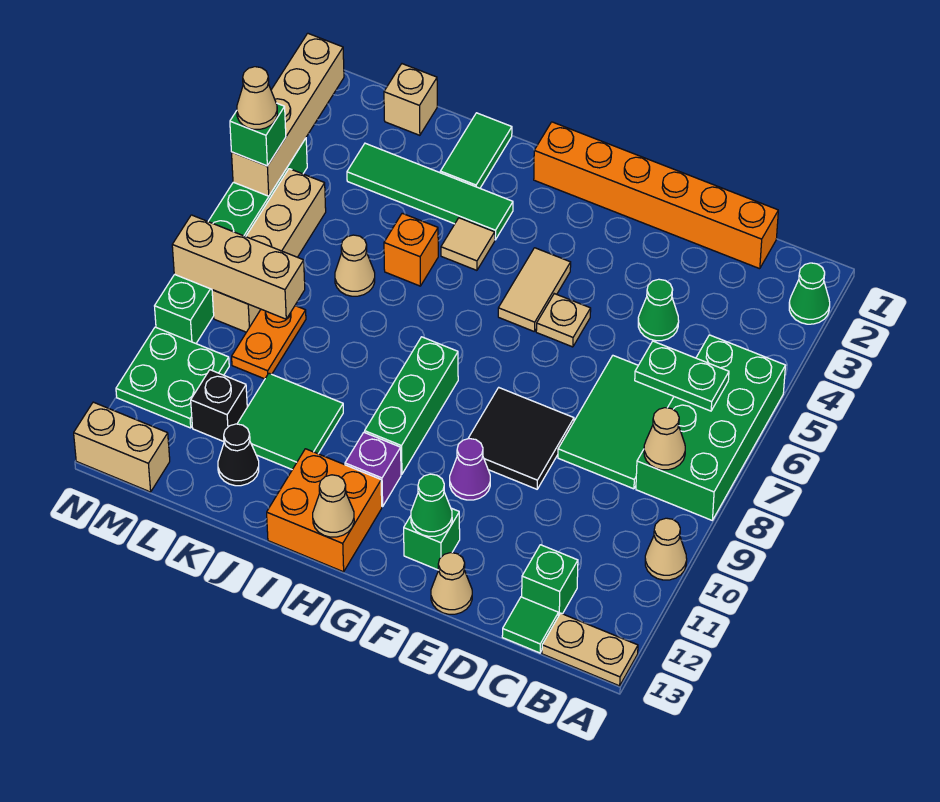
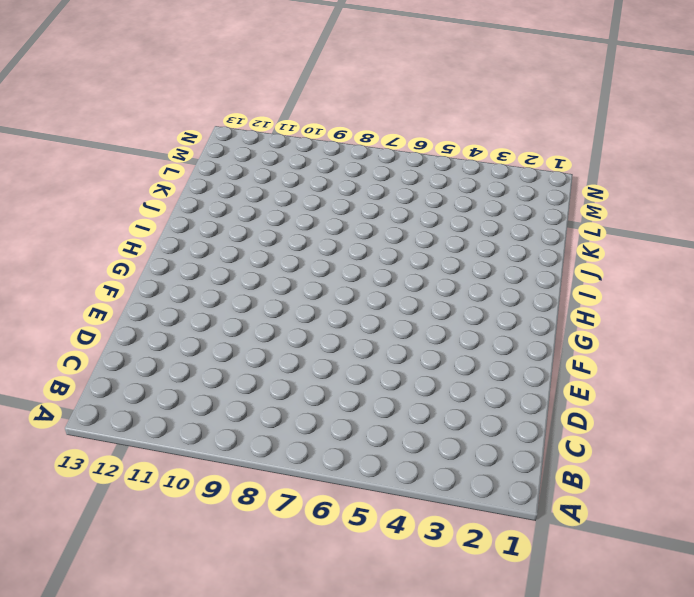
none -> green 1x1 cone [789,263,830,324]
none -> green 2x4 brick [636,335,785,520]
none -> tan 1x1 cone [645,518,687,580]
none -> tan 1x2 plate [542,613,638,686]

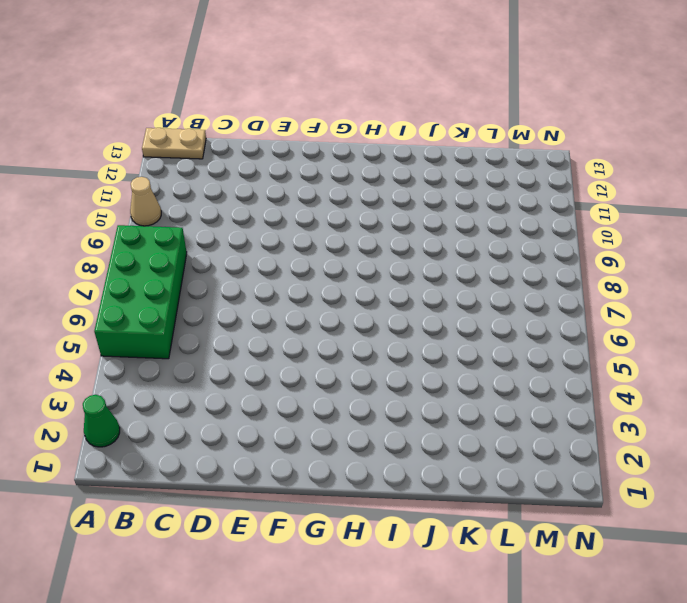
none -> orange 1x6 brick [534,122,778,269]
none -> green 2x3 tile [558,356,674,489]
none -> green 1x1 brick [522,545,578,616]
none -> green 1x1 tile [502,597,558,653]

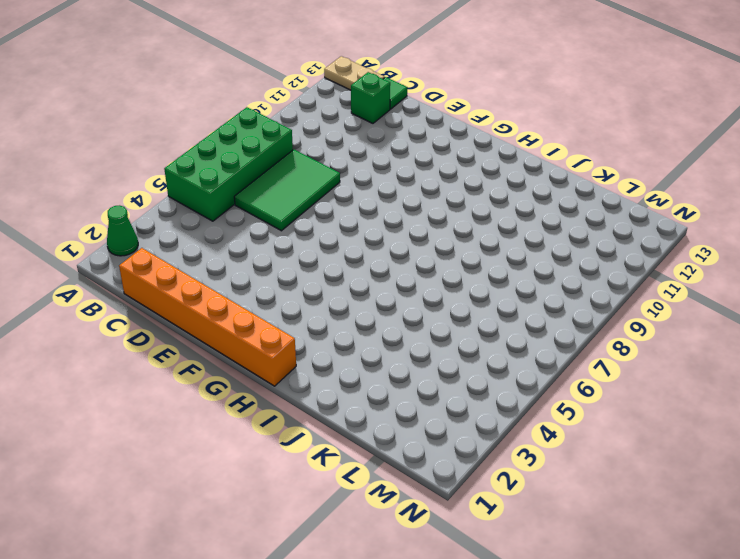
none -> tan 1x1 cone [645,518,687,580]
none -> green 1x1 cone [638,279,679,341]
none -> black 2x2 tile [468,388,574,489]
none -> tan 1x1 cone [431,553,472,614]

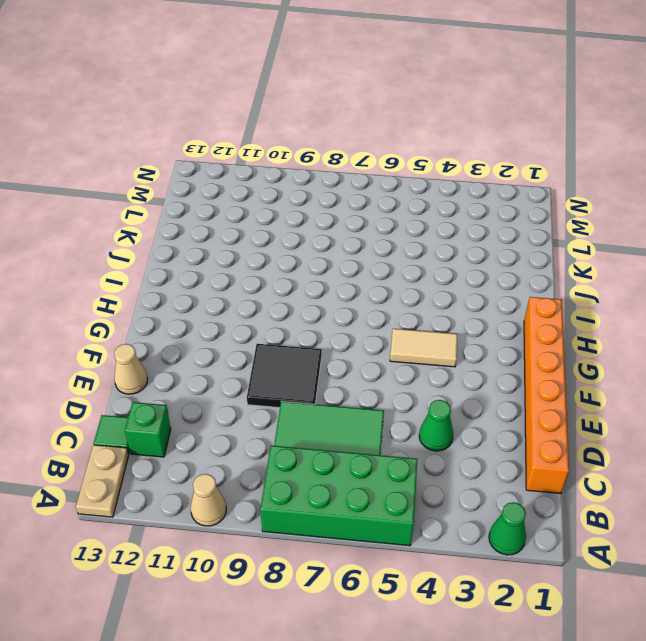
none -> tan 1x1 plate [536,294,591,347]
none -> purple 1x1 cone [450,439,490,500]
none -> green 1x1 brick [404,508,460,570]
none -> green 1x3 brick [365,337,458,474]

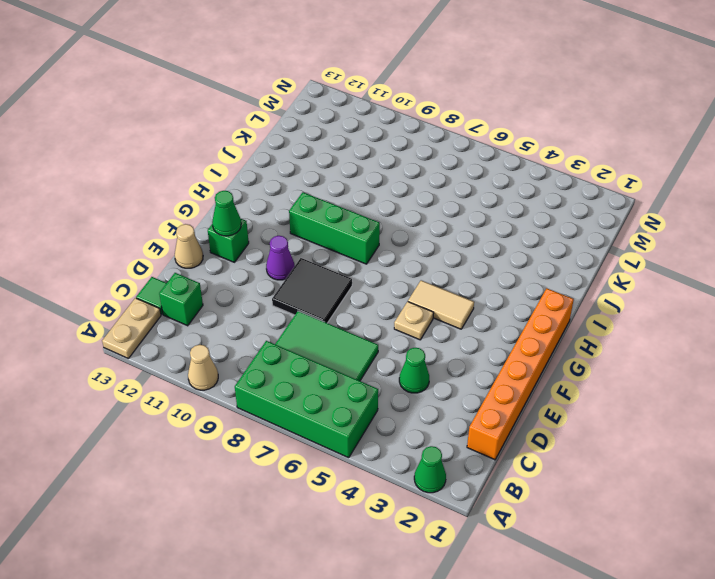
none -> purple 1x1 brick [345,432,401,507]
none -> orange 2x2 brick [267,449,382,572]
none -> green 1x4 tile [347,143,513,240]
none -> tan 1x1 tile [441,218,495,270]

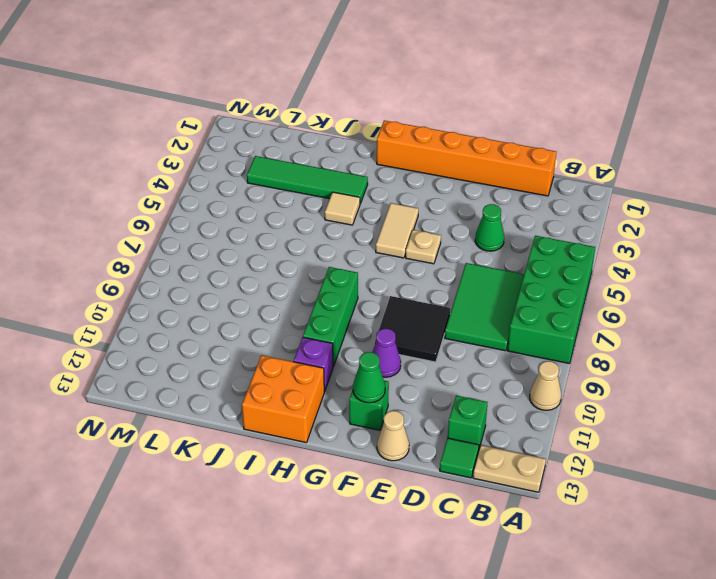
none -> green 1x1 cone [789,263,830,324]
none -> green 1x2 tile [440,113,512,188]
none -> orange 1x1 brick [384,213,438,286]
none -> green 2x2 tile [237,373,343,470]

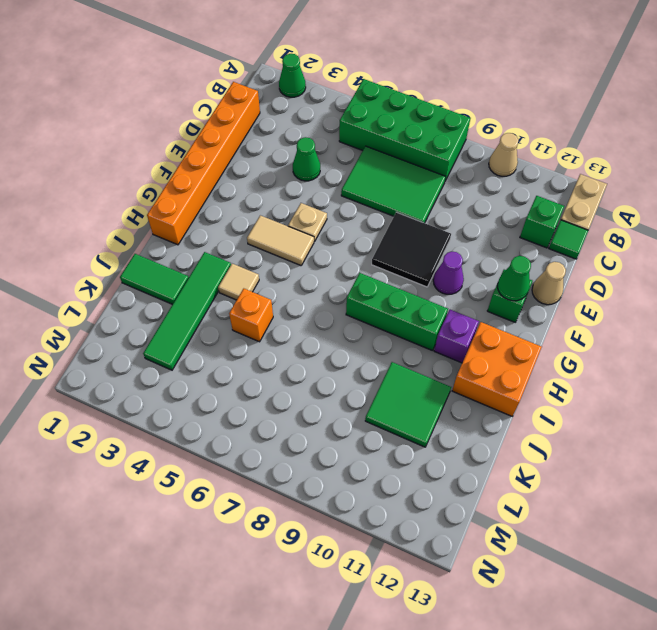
none -> tan 1x1 cone [335,235,375,296]
none -> black 1x1 cone [218,424,259,486]
none -> tan 1x1 brick [384,64,437,135]
none -> orange 1x2 plate [232,306,306,379]

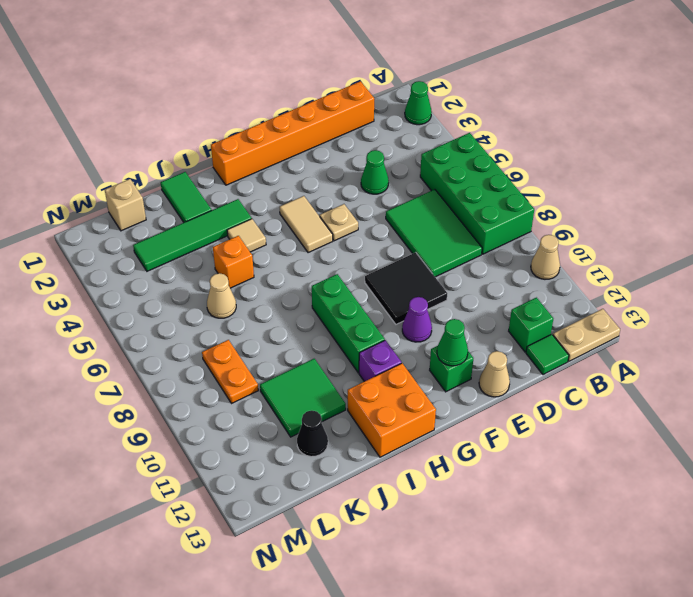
none -> black 1x1 brick [191,370,247,442]
none -> tan 1x4 brick [212,169,326,332]
none -> green 2x2 plate [116,327,229,428]
none -> tan 1x2 brick [74,402,170,492]

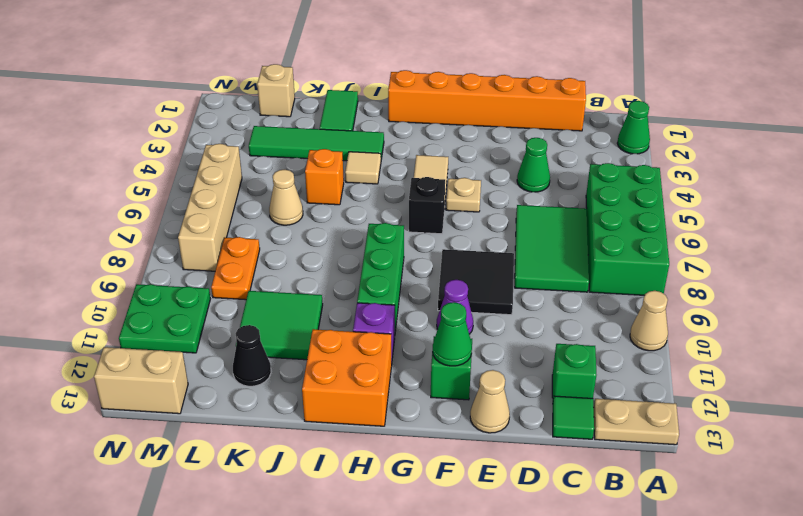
black 1x1 brick [409,177,445,234] -> black 1x1 brick moved to [191,370,247,442]
none -> green 1x6 brick [155,138,307,343]
none -> green 1x2 plate [635,341,729,411]
none -> tan 1x1 cone [644,408,685,470]
none -> tan 1x1 cone [313,475,354,537]

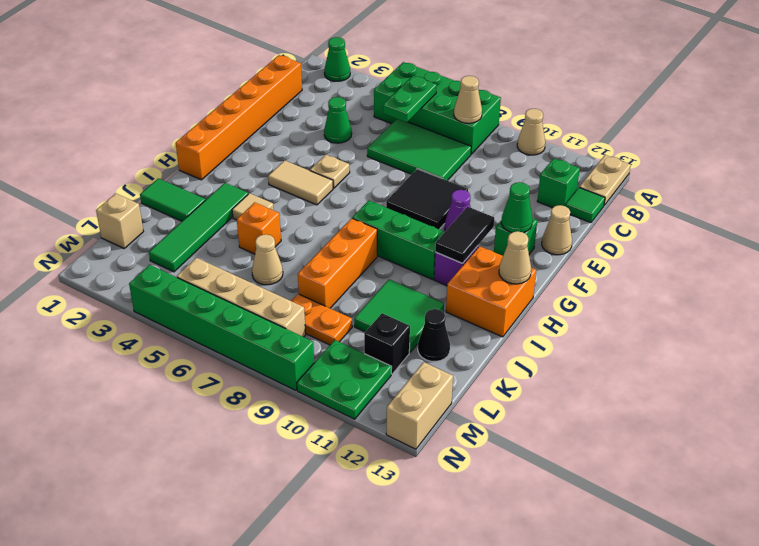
black 1x2 tile [435,207,494,263] -> none
orange 1x3 brick [298,218,377,308] -> none
none -> tan 1x3 brick [172,215,305,319]
none -> tan 1x4 brick [232,33,344,196]
none -> green 1x1 brick [230,103,286,166]
none -> tan 1x1 cone [237,67,277,129]

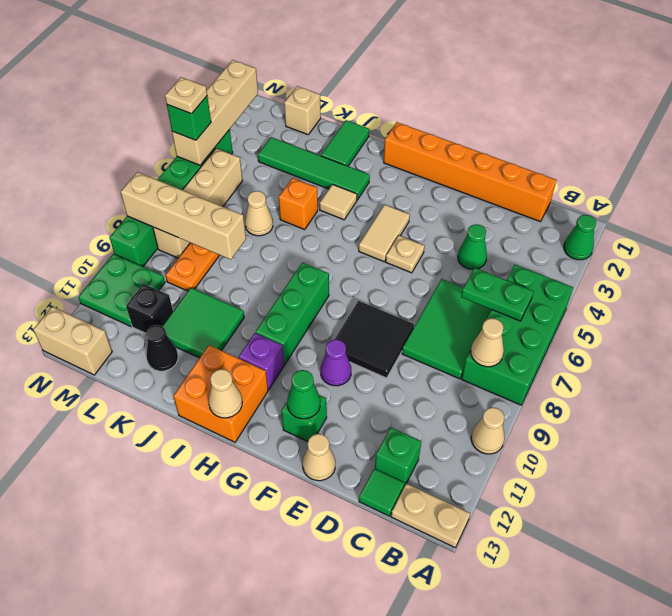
tan 1x4 brick [121,172,246,260] -> tan 1x3 brick [172,215,305,319]
tan 1x1 plate [165,77,207,114] -> tan 1x1 cone [237,67,277,129]

